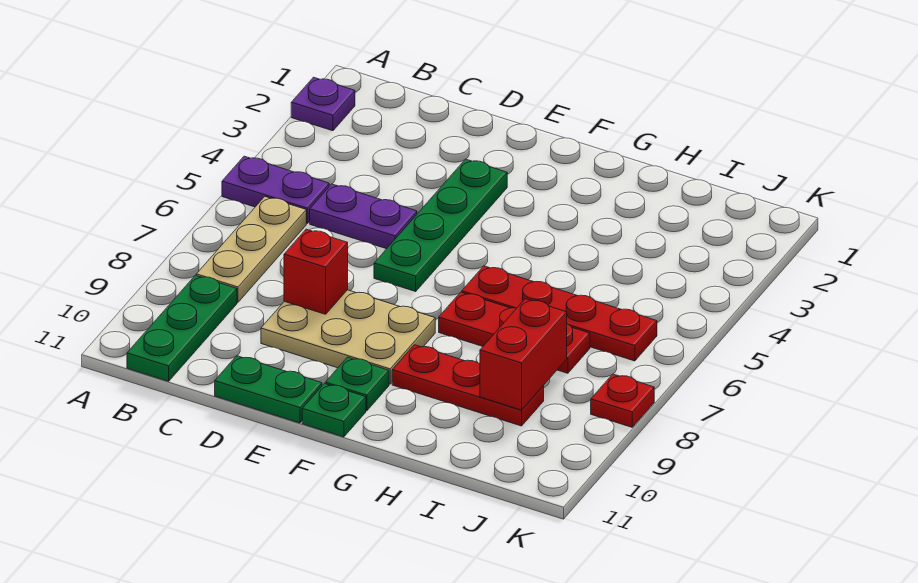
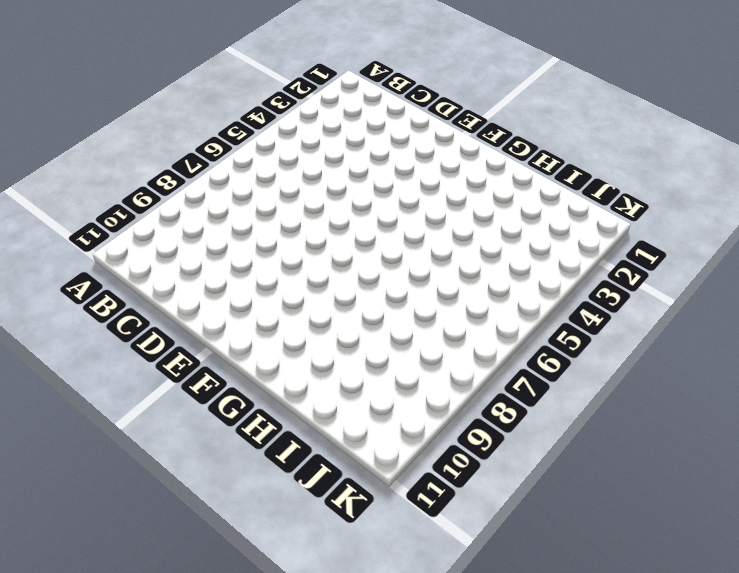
none -> purple 1x1 plate [291,77,355,131]
none -> purple 1x2 plate [222,156,329,223]
none -> tan 1x3 plate [196,197,306,302]

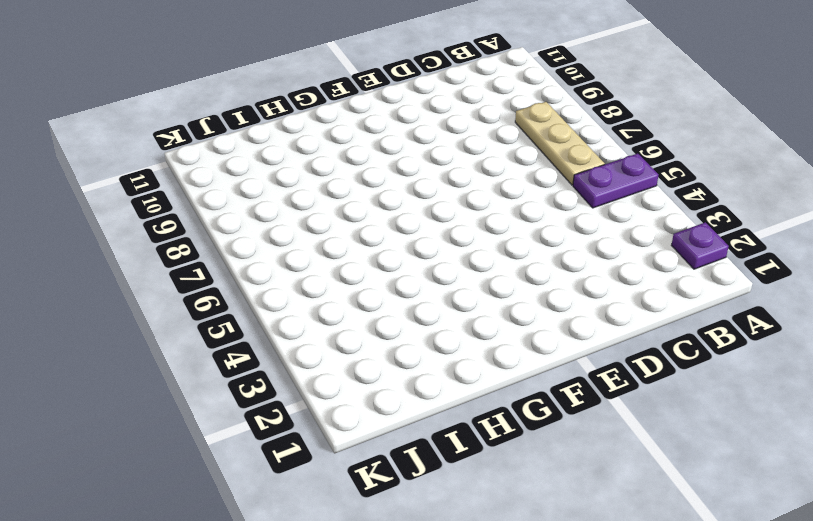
none -> green 1x3 plate [127,275,237,381]
none -> purple 1x2 plate [310,184,417,249]
none -> tan 2x3 plate [261,290,435,384]

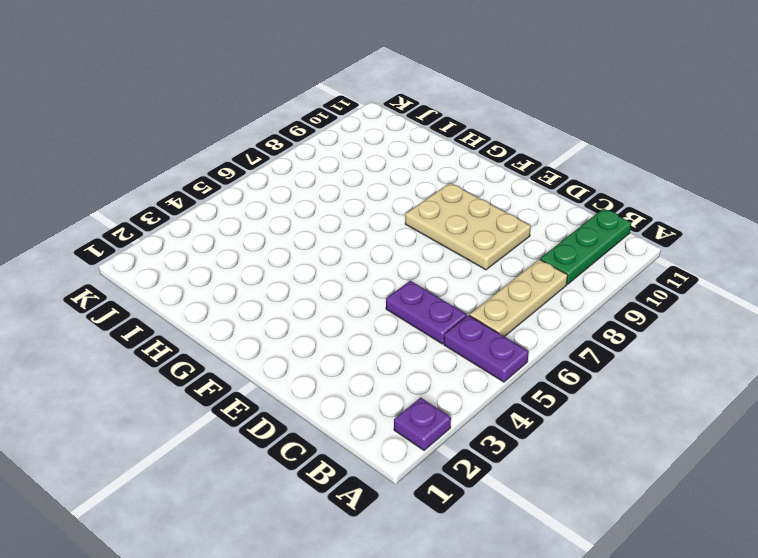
none -> green 1x2 plate [215,356,322,423]
none -> green 1x4 plate [374,159,507,291]
none -> green 1x1 plate [325,357,389,411]

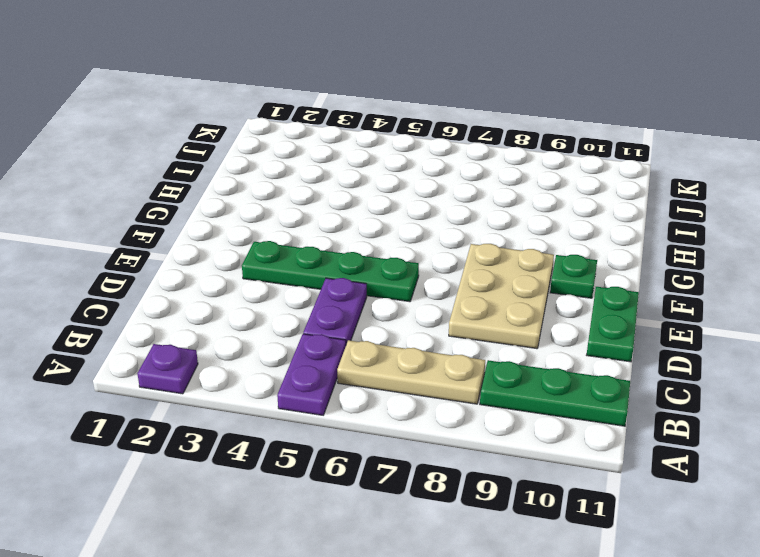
none -> green 1x1 plate [302,384,366,437]
none -> red 1x4 plate [462,266,657,361]
none -> red 1x3 plate [439,292,590,373]

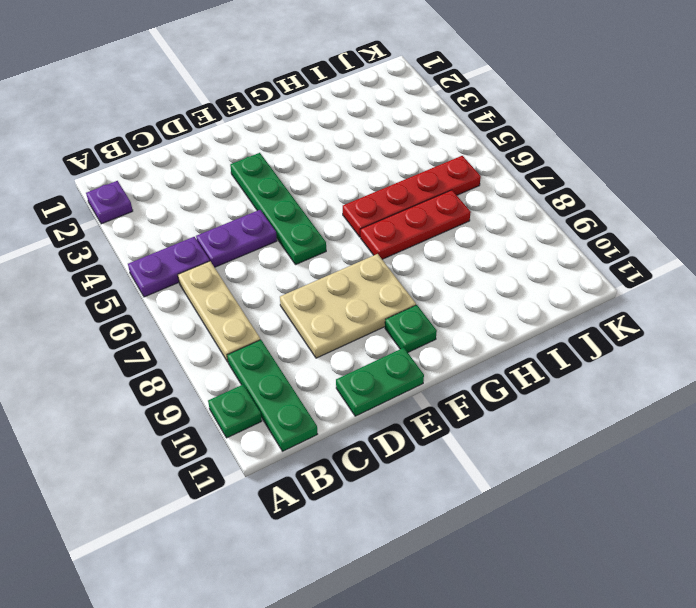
green 1x1 plate [208,385,262,438] -> green 1x1 plate moved to [302,384,366,437]
none -> red 1x3 plate [392,345,544,426]
none -> red 1x1 plate [591,374,654,427]
none -> red 1x1 brick [284,229,348,314]

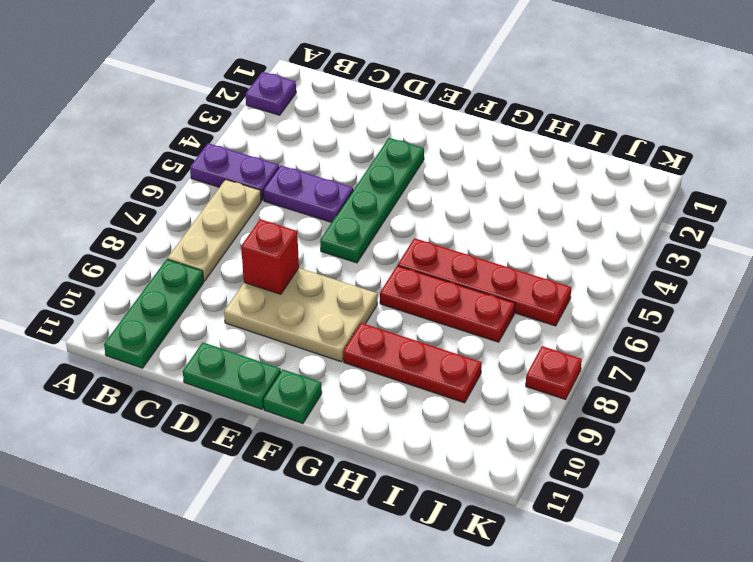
none -> green 1x1 plate [325,357,389,411]
none -> red 1x2 brick [480,299,567,410]

